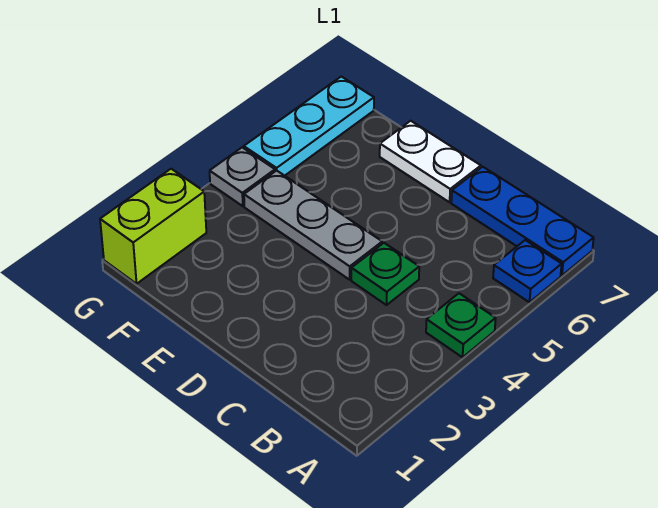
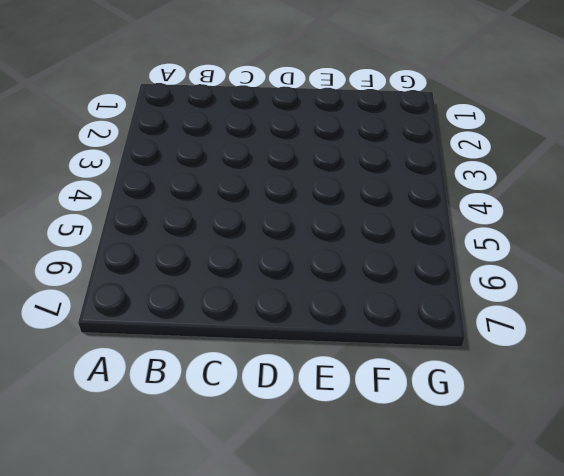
none -> green 1x1 plate [426,293,496,357]
none -> blue 1x1 plate [493,240,562,302]

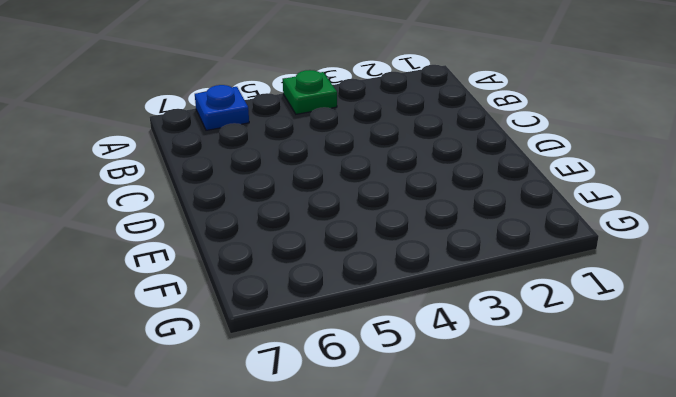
none -> blue 1x3 plate [451,167,594,275]
none -> green 1x1 plate [351,243,419,305]

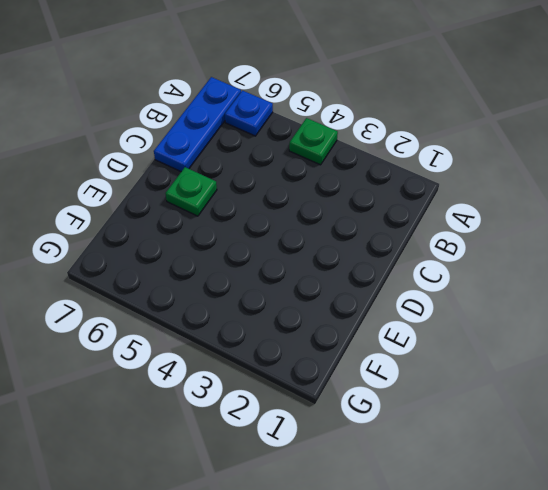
green 1x1 plate [165,167,217,216] -> green 1x1 plate moved to [351,243,419,305]
none -> grey 1x3 plate [244,171,382,280]
none -> white 1x2 plate [380,121,481,202]

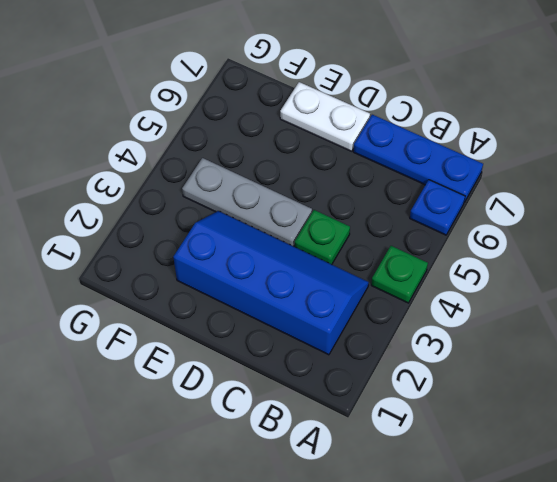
blue 2x4 slope [173,211,369,355] -> none
none -> lime 1x2 brick [100,169,206,284]
none -> grey 1x1 plate [210,147,275,206]

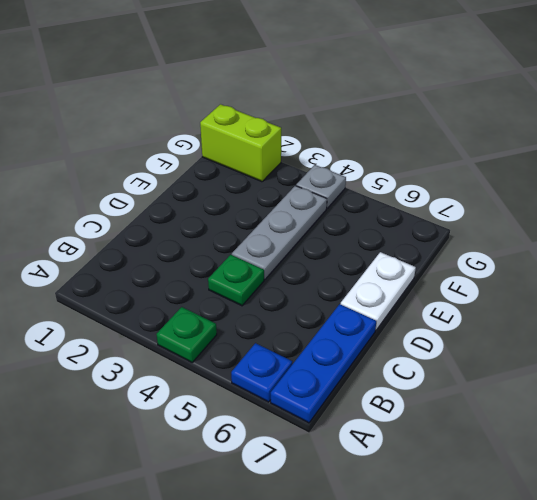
none -> cyan 1x3 plate [244,77,374,176]

